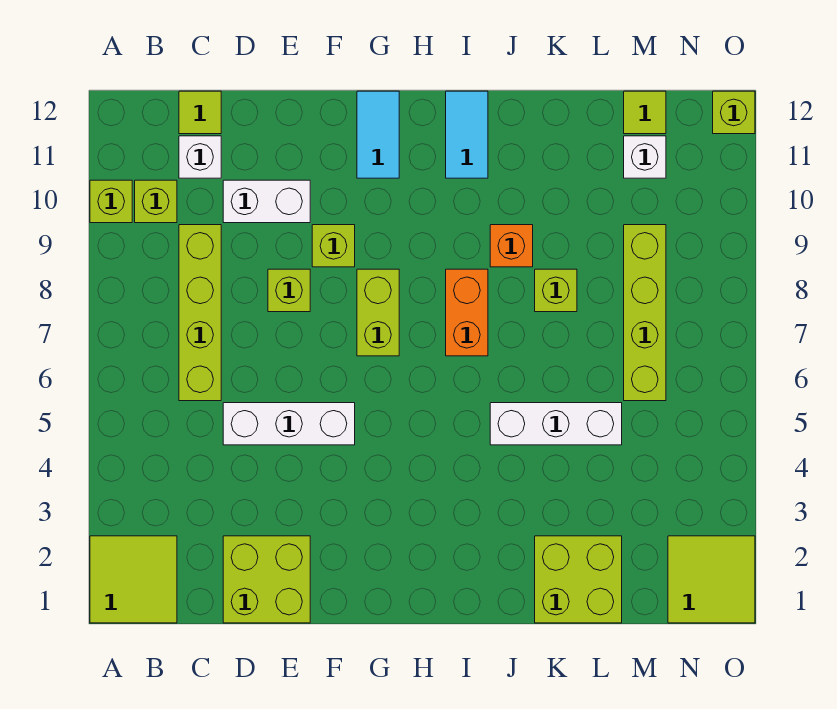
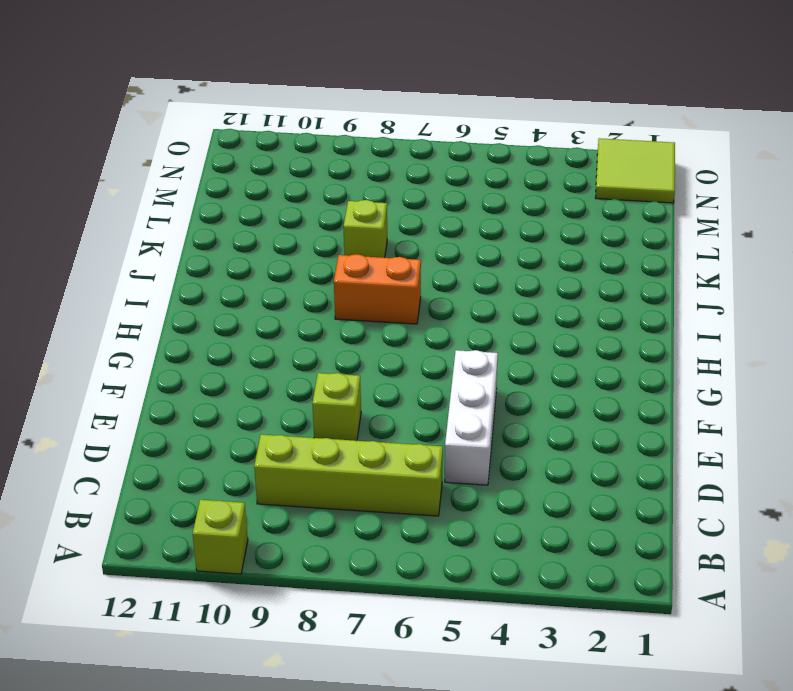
none -> lime 2x2 tile [90,536,177,623]
none -> lime 1x1 brick [135,180,177,223]
none -> white 1x1 brick [179,136,221,178]

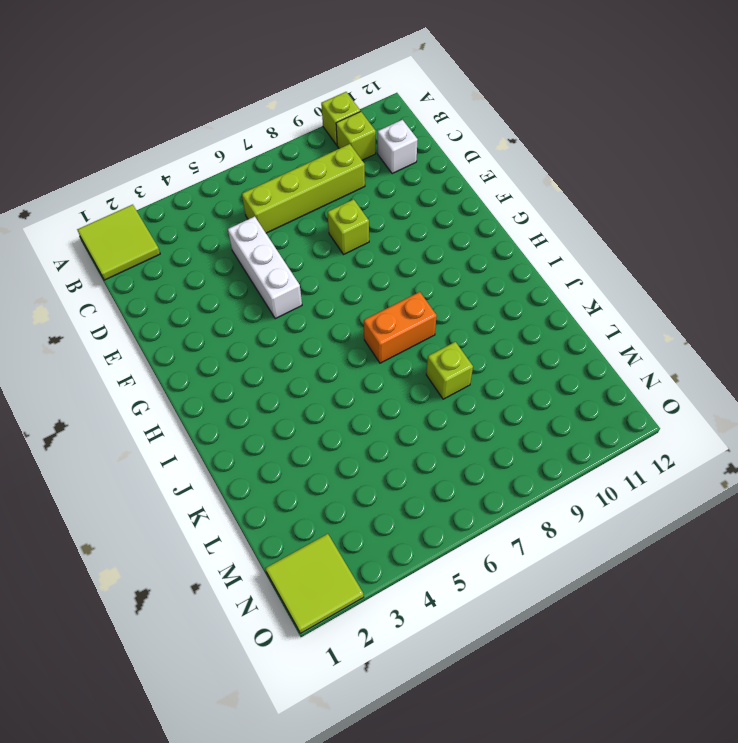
none -> lime 1x1 tile [179,91,221,134]
none -> lime 2x2 brick [223,536,310,623]
none -> white 1x2 brick [223,180,310,223]

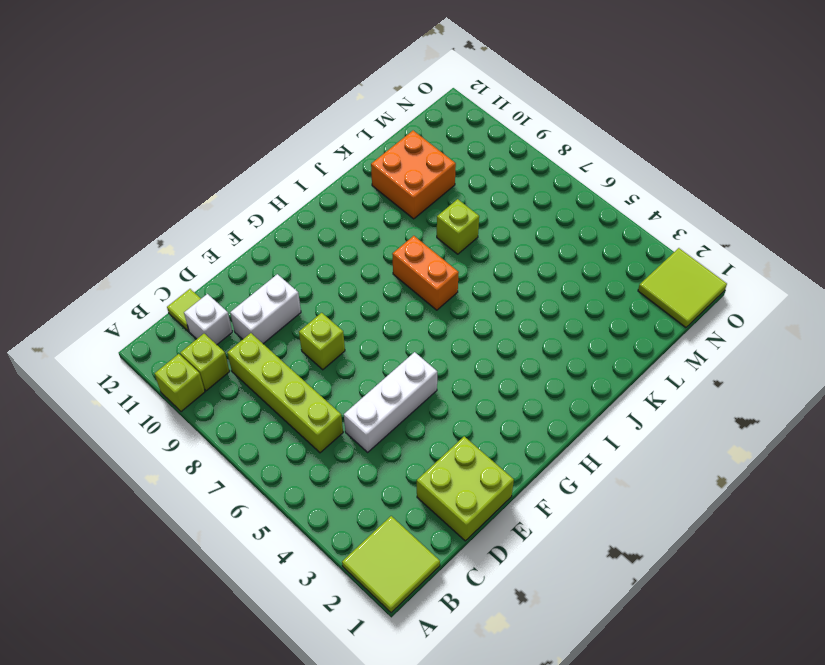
orange 2x2 brick [371,131,456,219] -> none
none -> lime 1x1 brick [312,225,355,267]
none -> lime 1x2 brick [357,269,399,356]
none -> cyan 1x2 tile [357,91,399,178]

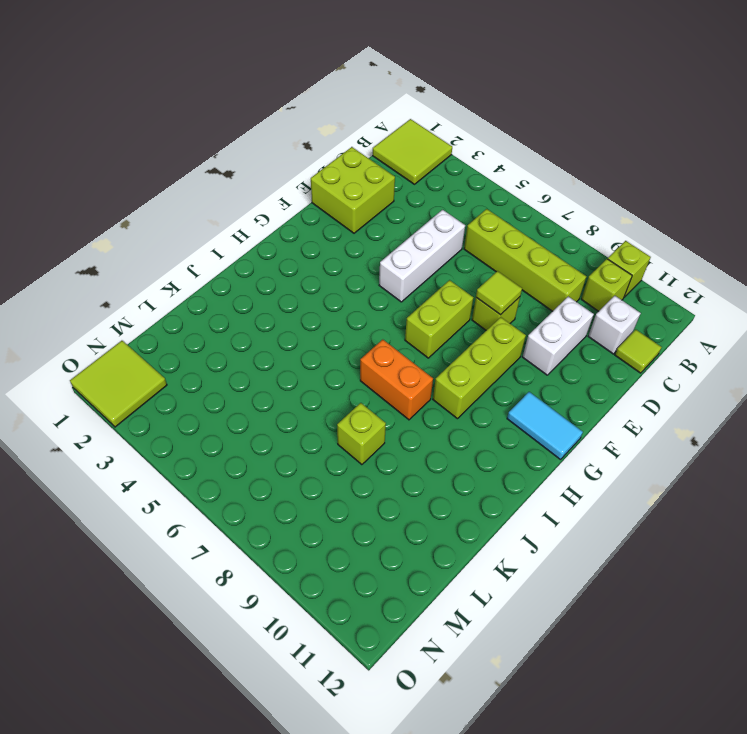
lime 1x1 tile [476,271,522,315] -> lime 1x1 tile moved to [624,91,666,134]
lime 1x2 brick [405,280,473,358] -> lime 1x2 brick turned to [357,269,399,356]
lime 1x3 brick [433,317,526,419] -> lime 1x1 brick [312,225,355,267]
none -> cyan 1x2 tile [446,91,488,178]
none -> white 1x3 brick [490,403,622,445]
none -> orange 1x1 brick [490,225,533,267]

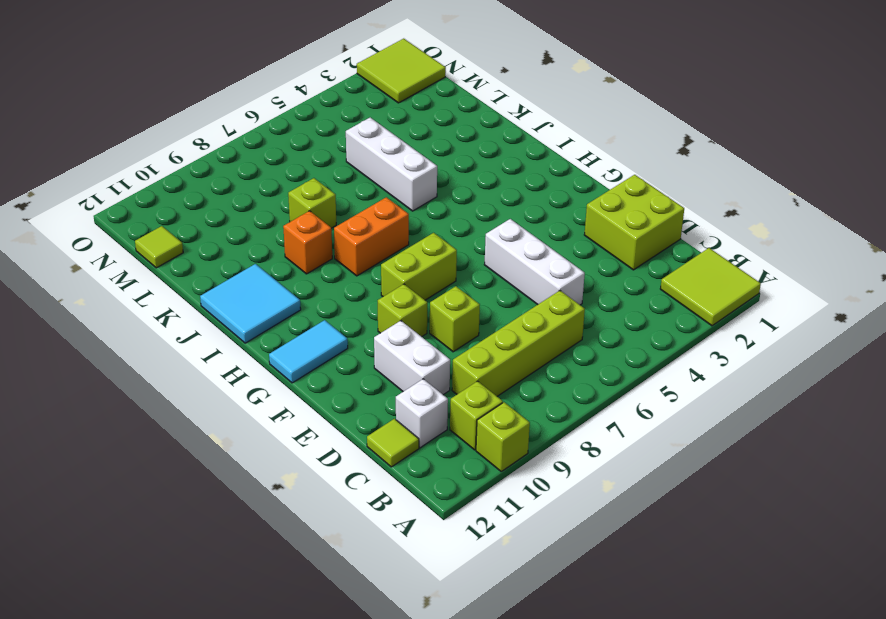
cyan 2x2 tile [200,264,301,343] -> cyan 1x2 tile [446,91,488,178]
none -> lime 2x2 brick [535,536,622,623]
none -> lime 1x4 brick [624,225,666,401]
none -> white 1x1 brick [624,136,666,178]

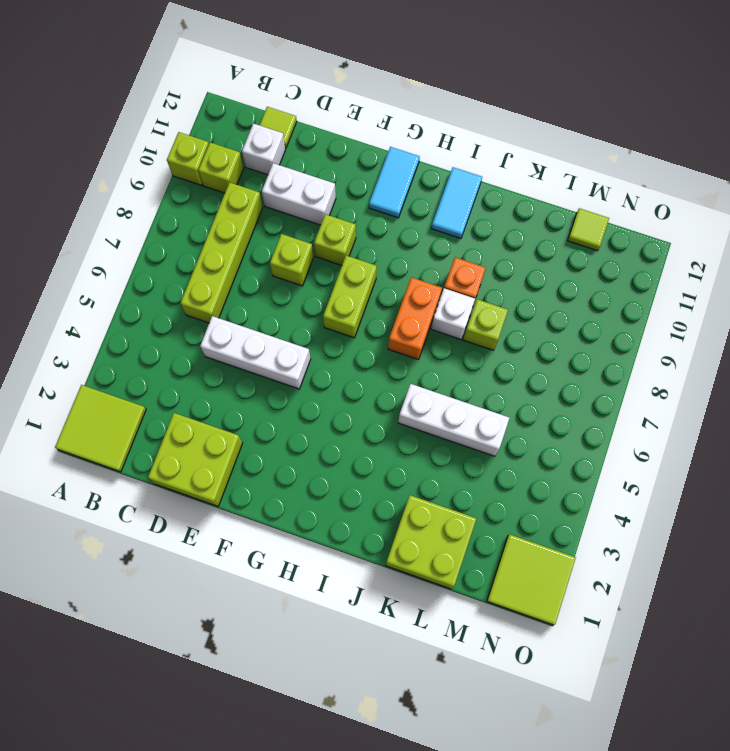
white 1x1 brick [431,288,475,339] -> white 1x1 brick moved to [624,136,666,178]
none -> lime 1x4 brick [624,225,666,401]
none -> lime 1x1 brick [713,91,755,134]

